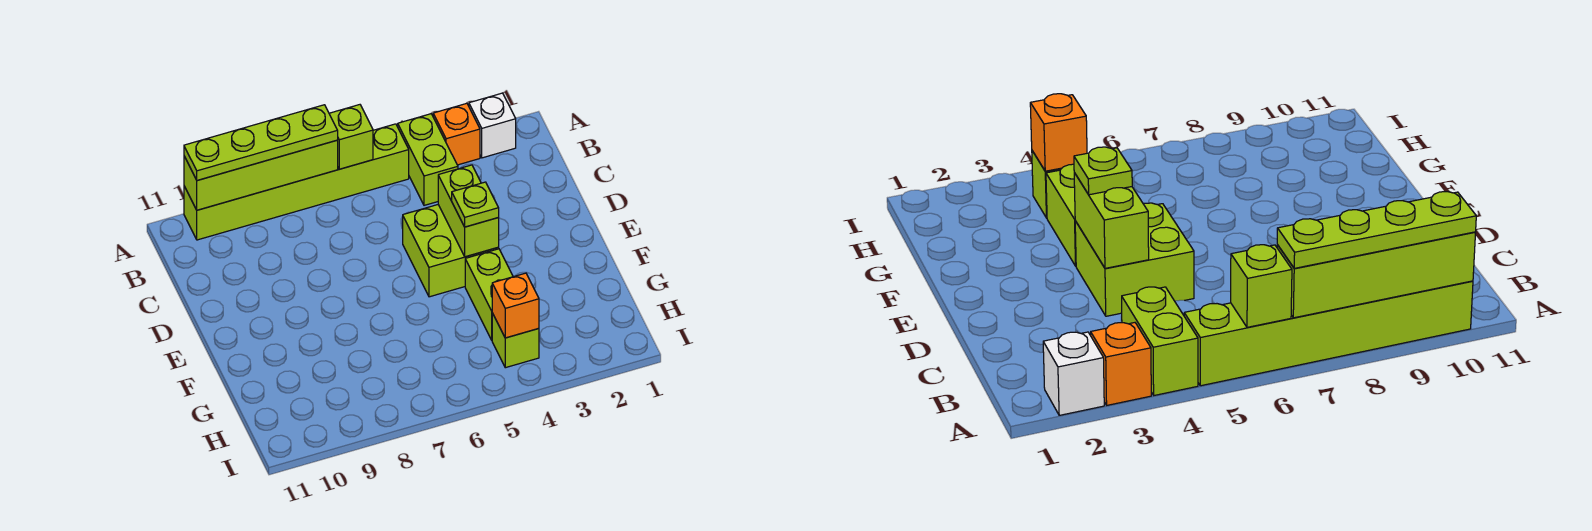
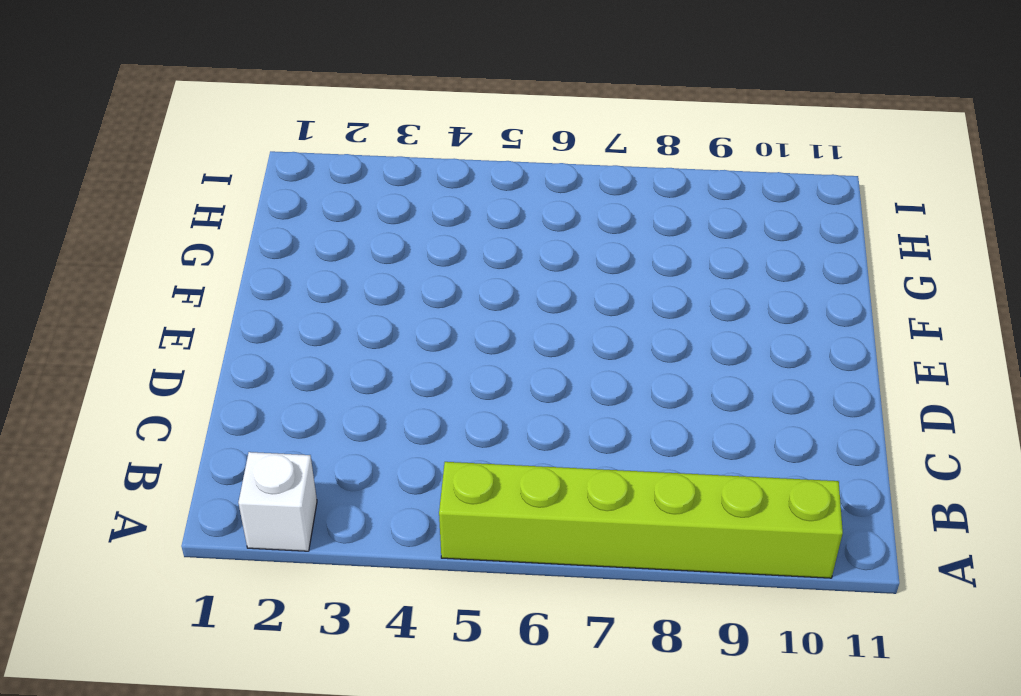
none -> orange 1x1 brick [433,103,480,165]
none -> lime 1x2 brick [398,114,458,205]
none -> lime 2x2 brick [403,205,499,297]

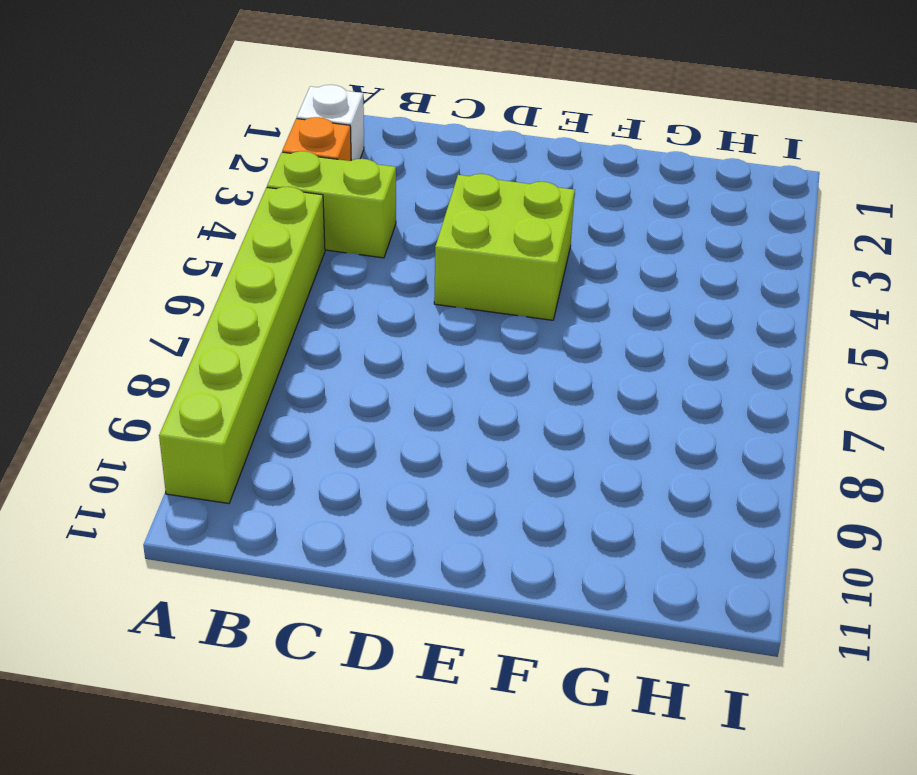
none -> lime 1x2 brick [465,249,513,340]
none -> lime 1x1 brick [492,313,539,368]
none -> lime 1x1 brick [329,105,373,169]

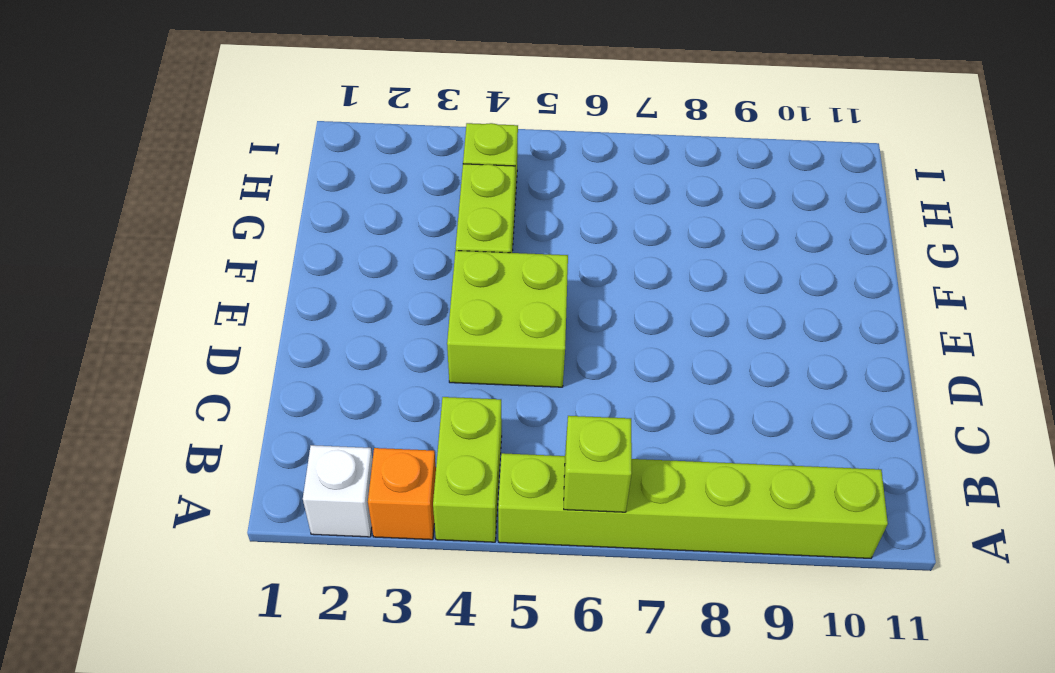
none -> lime 1x4 brick [184,140,338,210]
none -> lime 1x2 brick [438,165,499,257]
none -> orange 1x1 brick [492,273,539,338]

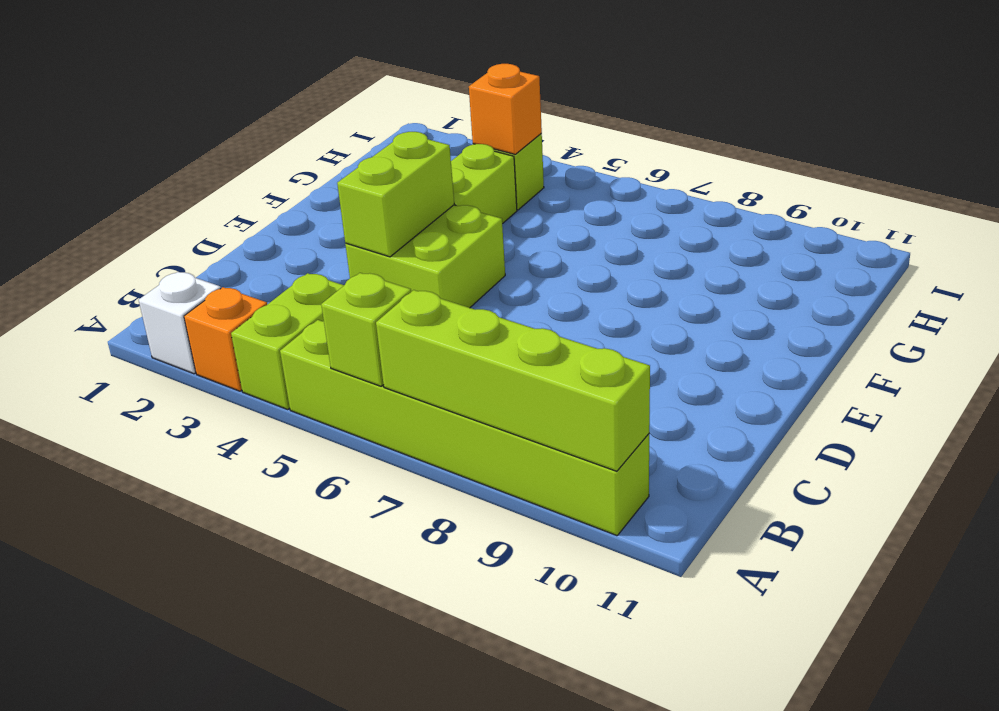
none -> lime 1x4 plate [184,105,338,180]
none -> lime 1x1 plate [452,182,499,227]

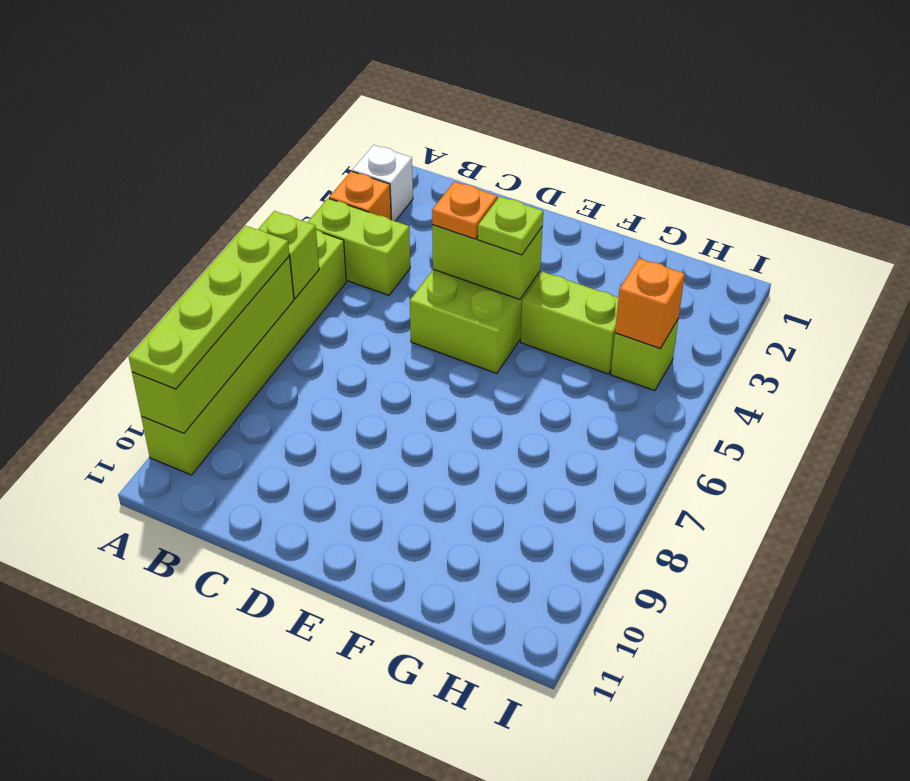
orange 1x1 plate [432,182,497,239] -> none

